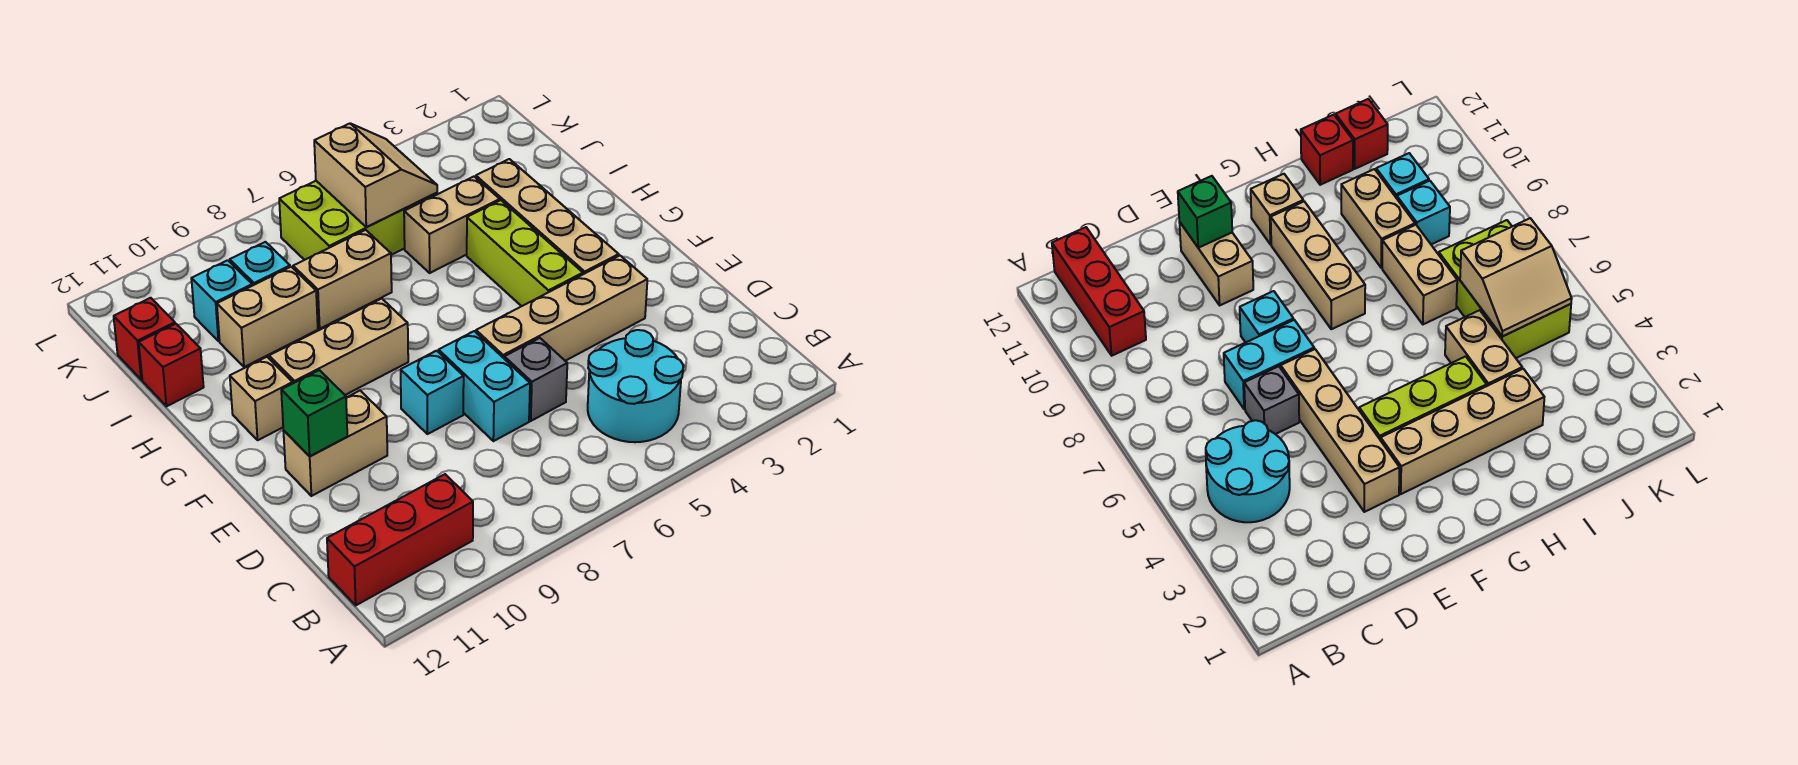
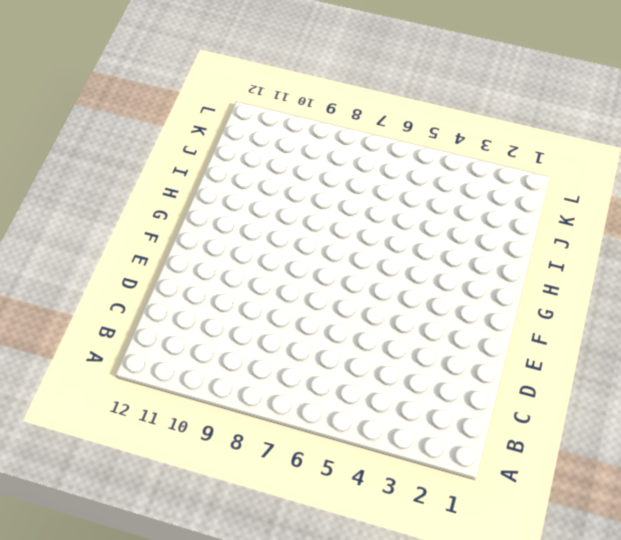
none -> cyan 2x2 round brick [588,330,683,442]
none -> red 1x3 brick [327,474,473,605]
none -> grey 1x1 brick [504,338,567,421]

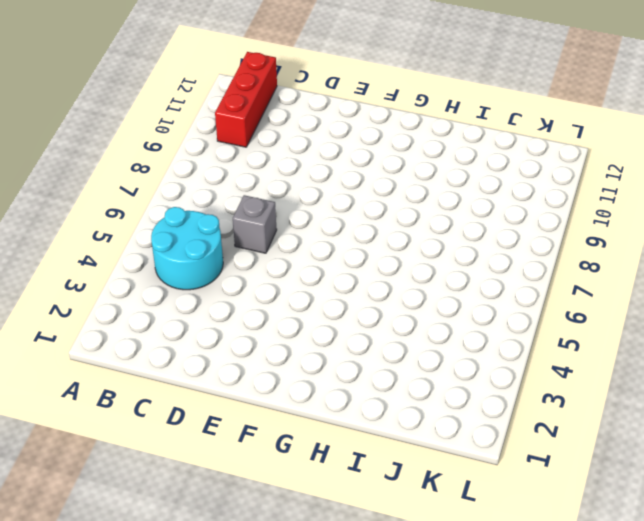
none -> cyan 1x2 brick [439,331,530,441]
none -> tan 1x4 brick [476,255,647,361]
none -> cyan 1x1 brick [401,351,464,434]

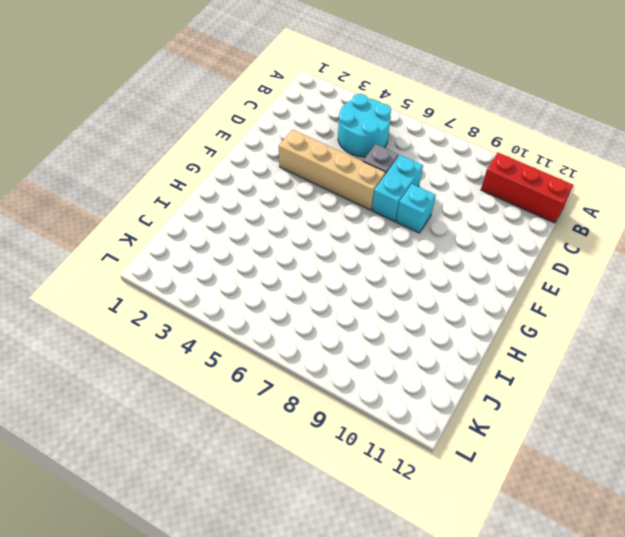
none -> tan 1x2 brick [284,391,387,496]
none -> tan 1x4 brick [476,159,619,274]
none -> lime 1x3 brick [467,200,583,306]

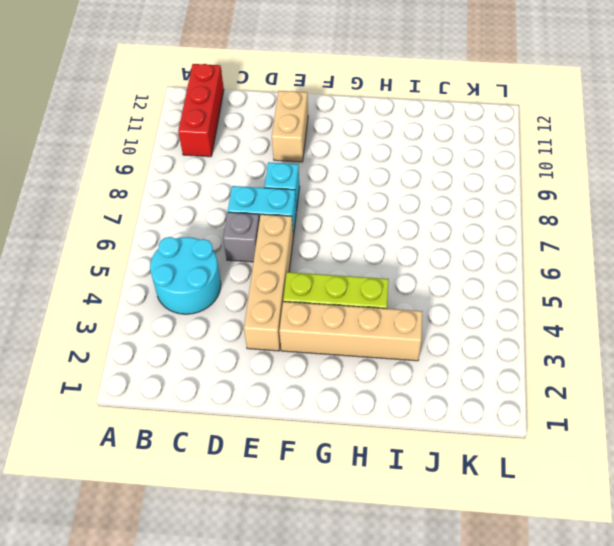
none -> tan 1x3 brick [269,299,408,395]
none -> tan 1x1 brick [230,357,293,440]
none -> tan 1x2 brick [404,177,500,273]

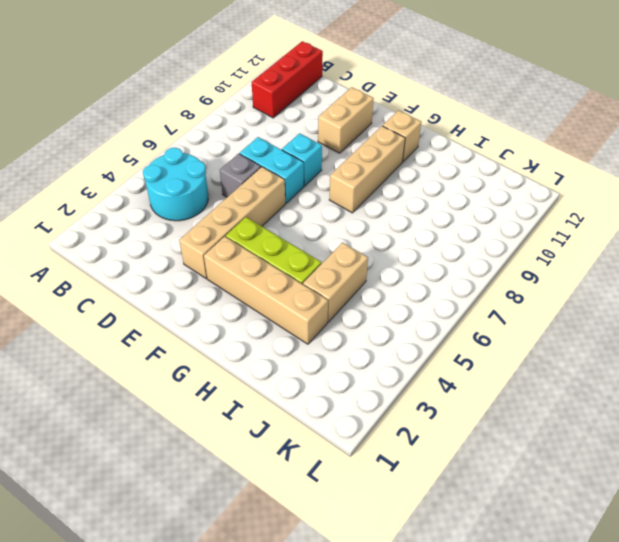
none -> tan 1x2 brick [293,230,392,329]
none -> tan 1x2 brick [217,267,318,367]
none -> red 1x1 brick [139,324,204,406]

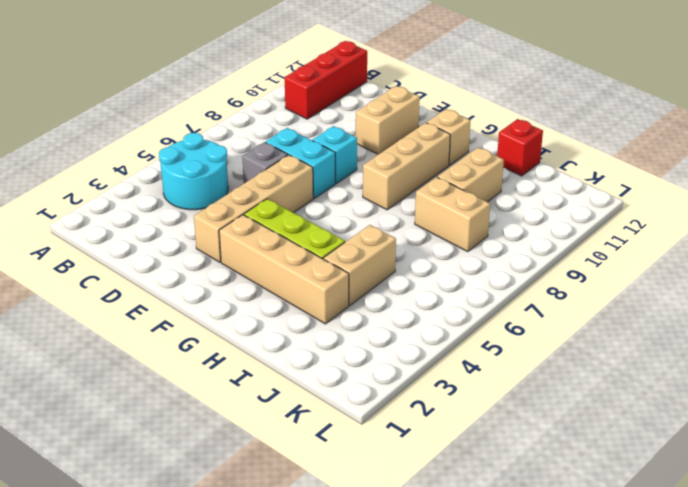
tan 1x2 brick [415,177,490,252] -> tan 1x2 brick turned to [293,230,392,329]
none -> lime 2x3 brick [279,181,437,260]
none -> cyan 1x1 brick [230,242,290,286]
none -> cyan 1x1 brick [191,260,252,341]

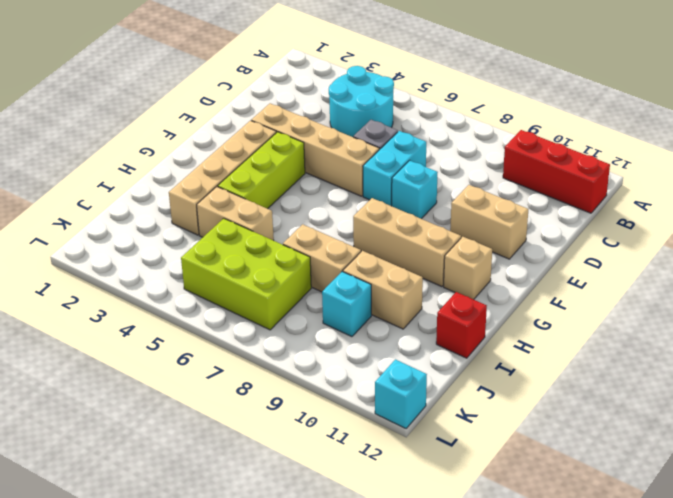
cyan 1x1 brick [375,359,427,428] -> cyan 1x1 brick moved to [191,260,252,341]
none -> red 1x1 brick [114,298,175,380]
none -> green 1x1 brick [281,370,347,456]
none -> tan 2x2 slope [314,124,437,227]

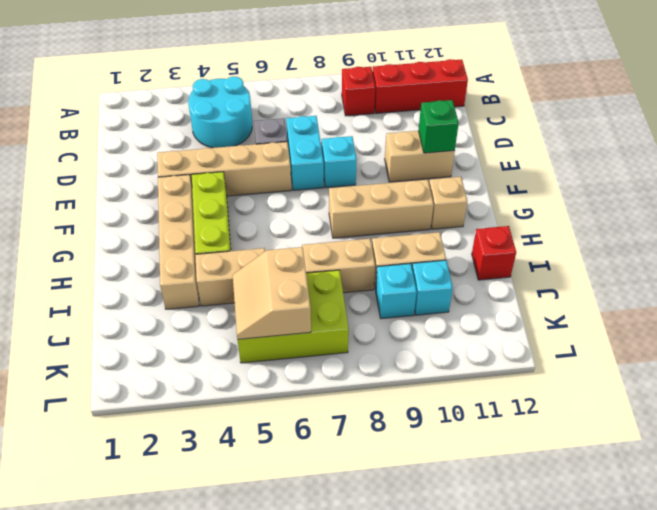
red 1x1 brick [342,67,375,116] -> red 1x1 brick moved to [114,298,175,380]

